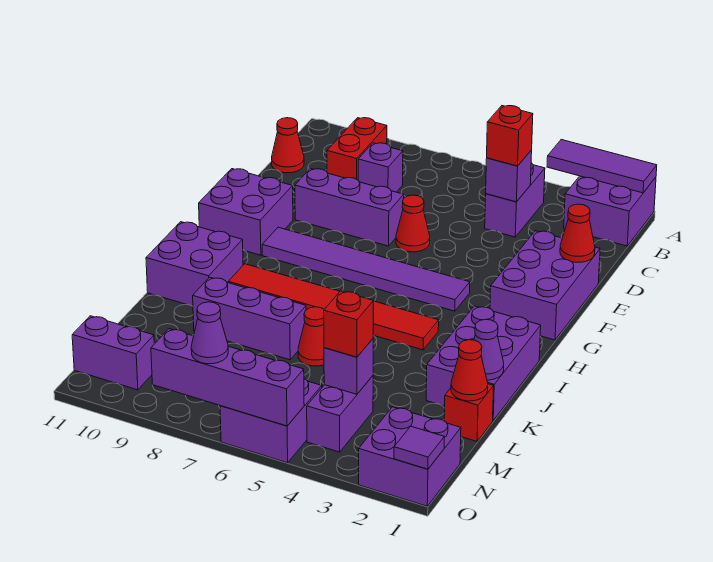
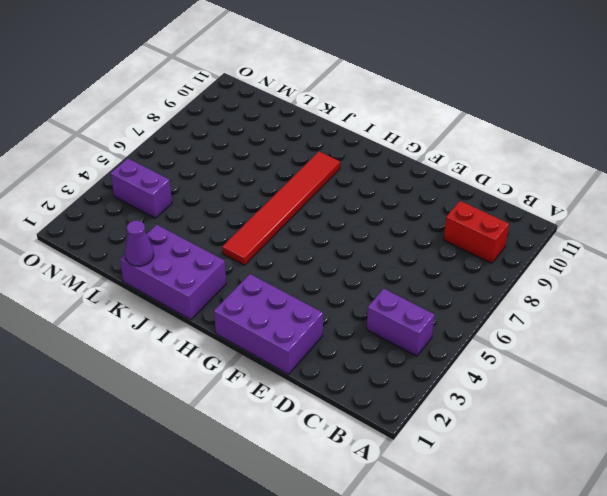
none -> purple 2x2 brick [564,176,656,246]
none -> purple 1x1 brick [358,143,403,192]
none -> red 1x1 cone [272,118,304,173]
none -> red 1x1 cone [396,195,430,252]

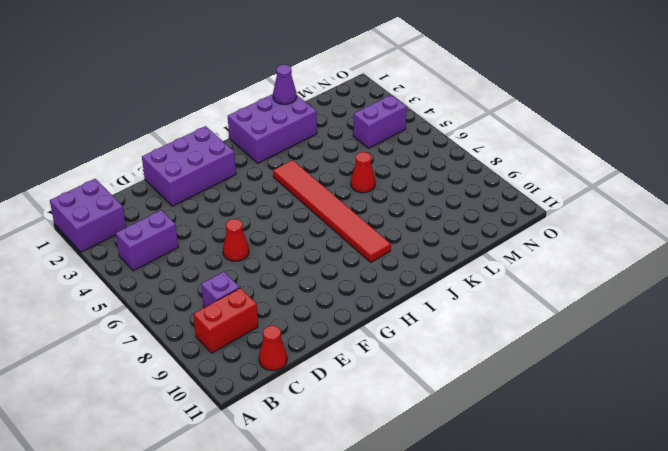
none -> purple 1x3 brick [295,169,404,246]
none -> purple 2x2 brick [199,169,293,255]
none -> purple 1x6 tile [262,227,470,311]
none -> purple 2x2 brick [146,222,243,306]

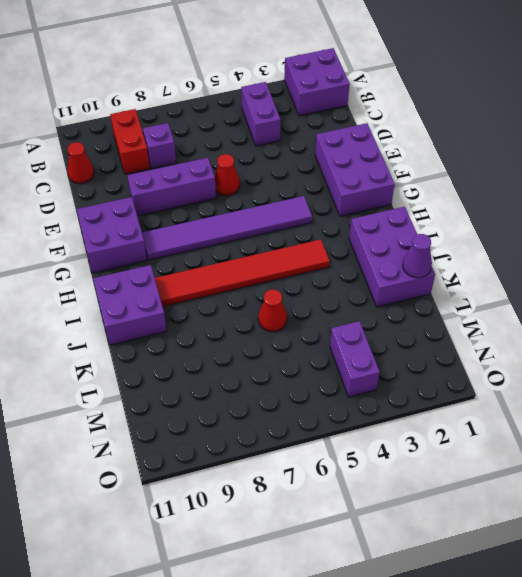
none -> purple 1x3 brick [193,277,306,360]
none -> red 1x1 brick [444,384,494,441]
none -> purple 2x2 brick [359,407,461,506]
none -> purple 2x2 brick [220,379,322,463]

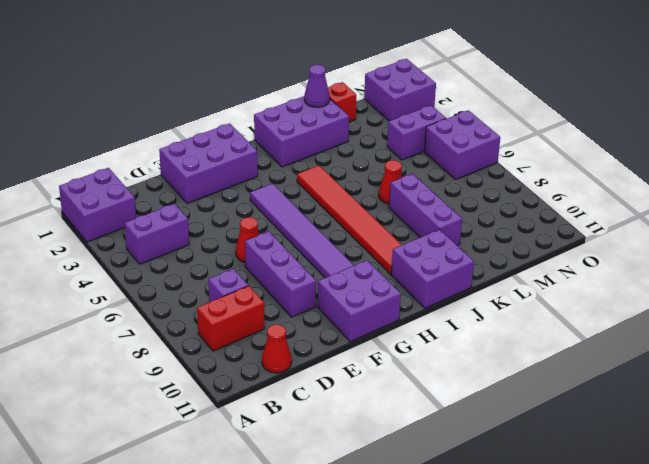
none -> purple 1x2 brick [72,316,154,390]
none -> purple 1x3 tile [547,140,657,193]
none -> purple 1x1 brick [486,150,532,202]
none -> red 1x1 cone [560,204,595,262]

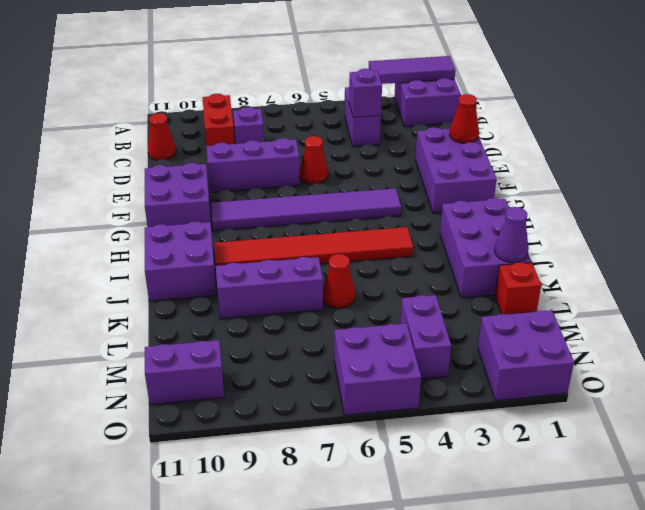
none -> red 1x1 cone [451,340,488,401]
none -> purple 1x1 brick [324,339,373,394]
none -> purple 1x1 tile [394,426,444,469]
none -> purple 1x4 brick [151,329,304,426]

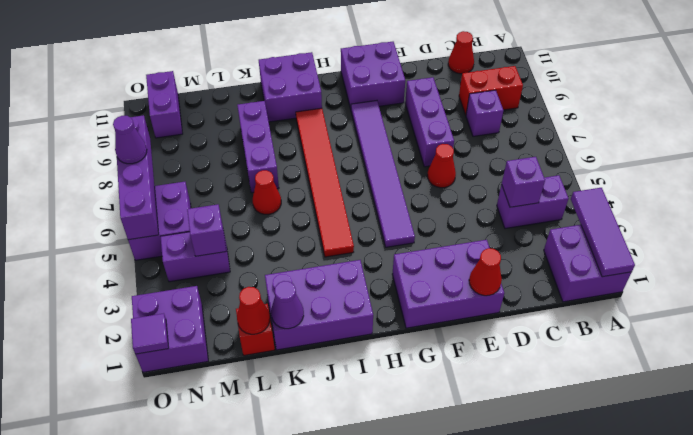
none -> red 1x1 brick [487,106,533,166]
none -> red 1x1 brick [324,291,373,357]

